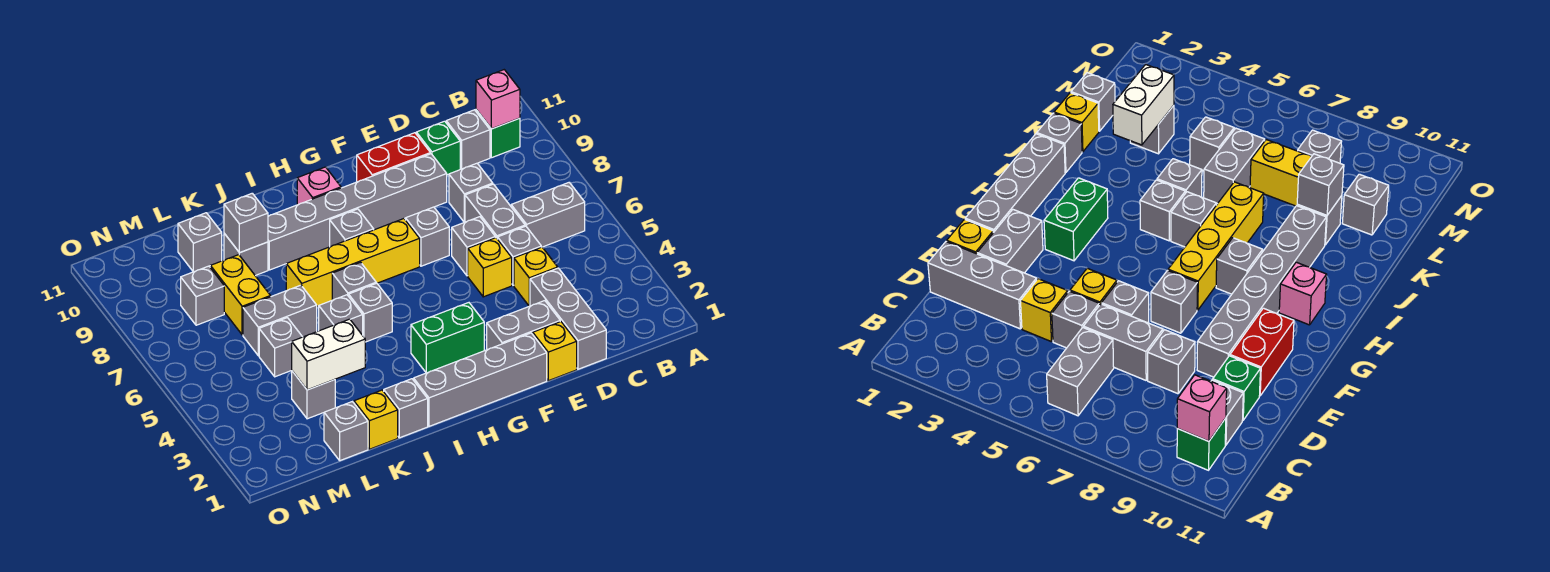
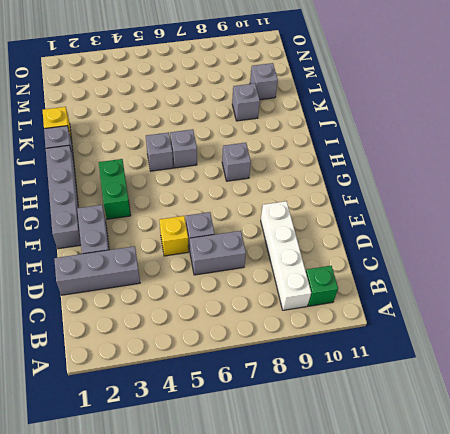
white 1x4 brick [261,201,311,310] -> grey 1x6 brick [268,154,447,270]
none -> grey 1x2 brick [511,183,585,247]
none -> grey 1x1 brick [446,110,490,169]
none -> yellow 1x1 brick [514,247,558,306]
none -> grey 1x1 brick [498,226,541,285]

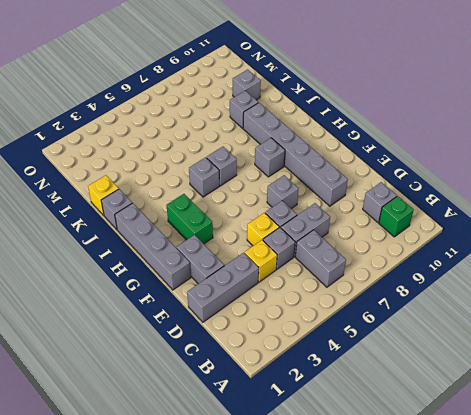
none -> grey 1x1 brick [449,163,493,222]
none -> green 1x1 brick [416,121,460,175]
none -> yellow 1x1 brick [533,322,577,381]
none -> red 1x2 brick [357,133,430,182]

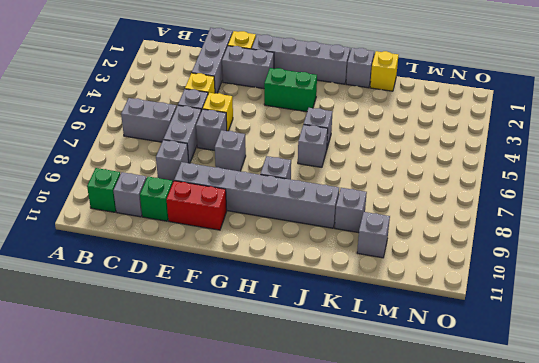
none -> yellow 1x4 brick [286,219,420,306]
none -> pink 1x1 brick [297,167,341,205]
none -> grey 1x1 brick [319,295,363,335]
none -> grey 1x2 brick [243,285,317,356]

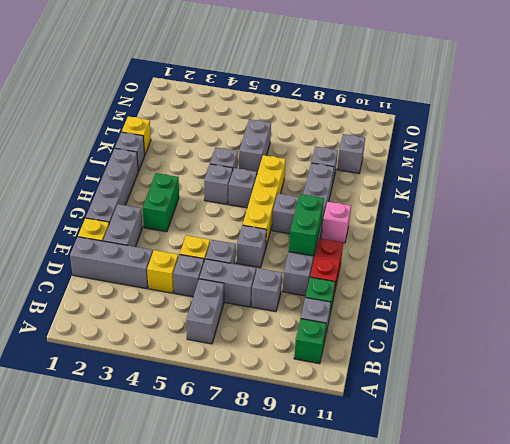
green 1x2 brick [289,194,324,256] -> none
none -> grey 1x1 brick [324,402,368,461]
none -> grey 1x1 brick [292,371,335,419]
none -> grey 1x1 brick [259,318,302,377]
none -> yellow 1x2 brick [210,255,271,335]

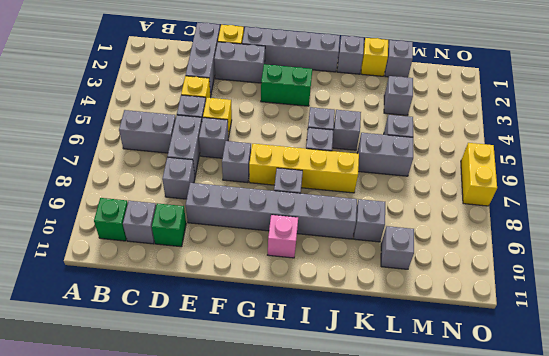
yellow 1x2 brick [461,143,497,206] -> yellow 1x2 brick moved to [210,255,271,335]
none -> red 1x2 brick [357,133,430,182]
none -> grey 1x1 brick [181,266,224,325]
none -> pink 1x1 brick [476,70,520,129]
none -> white 1x2 brick [292,319,365,390]

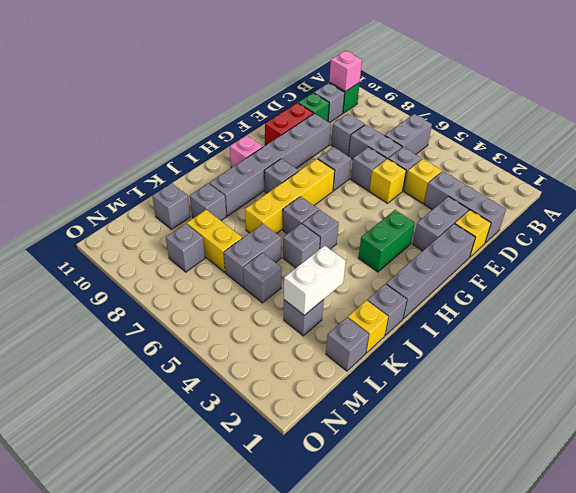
none -> grey 1x1 brick [224,193,268,253]

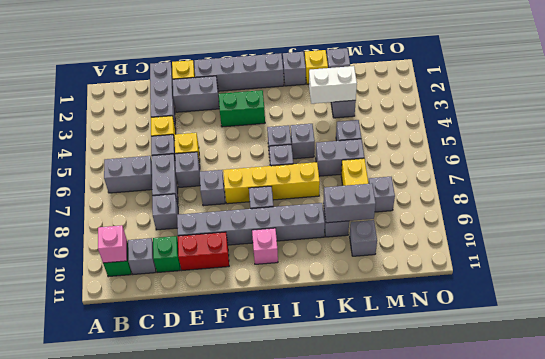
grey 1x2 brick [323,183,376,223] -> grey 1x1 brick [224,193,268,253]

